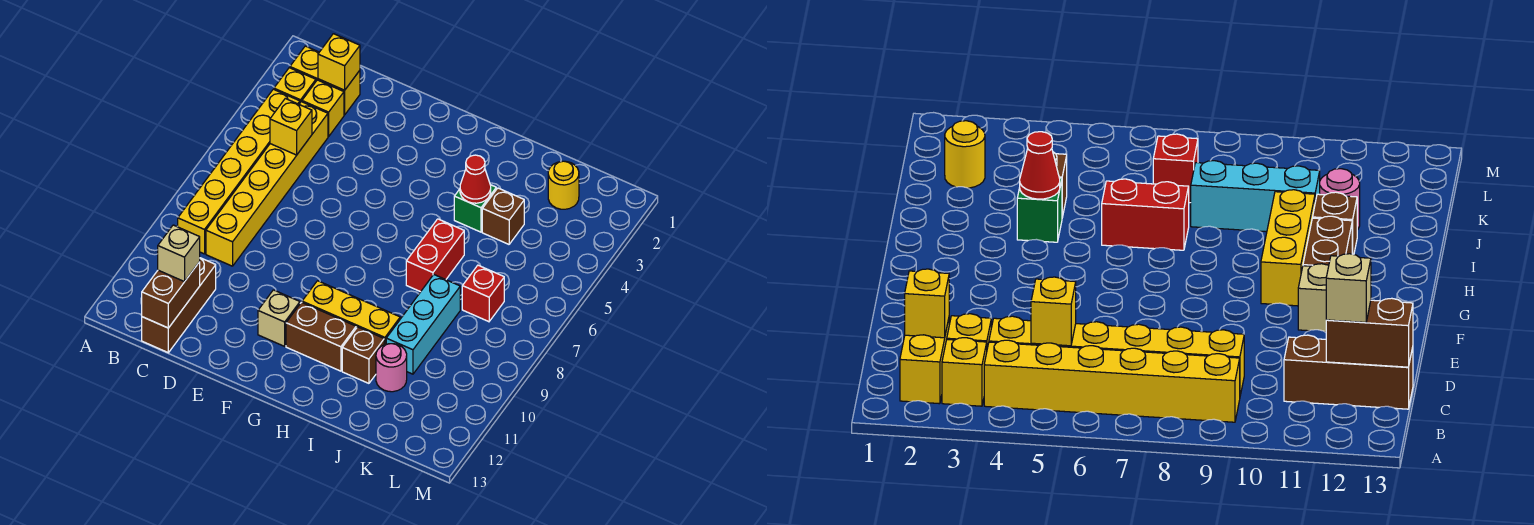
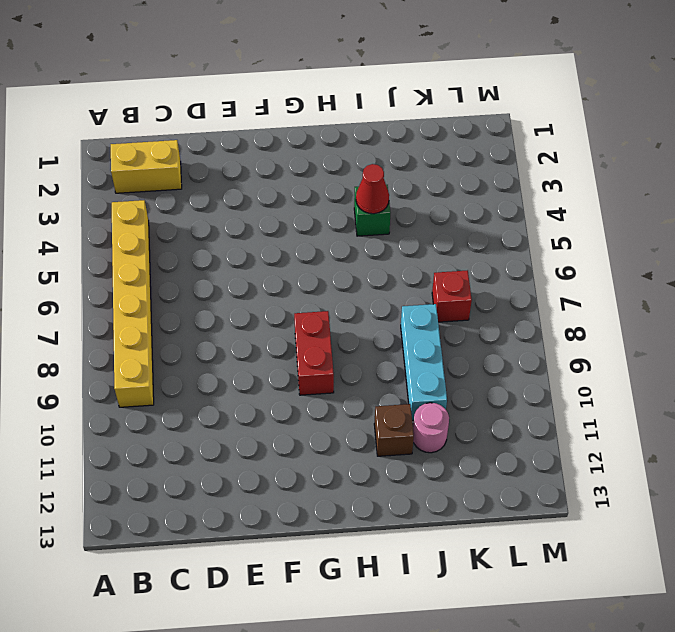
red 1x2 brick [294,311,334,395] -> red 1x2 brick moved to [406,219,464,292]
none -> yellow 1x1 brick [274,68,316,102]
none -> yellow 1x1 brick [302,80,344,136]
none -> yellow 1x6 brick [206,102,328,266]

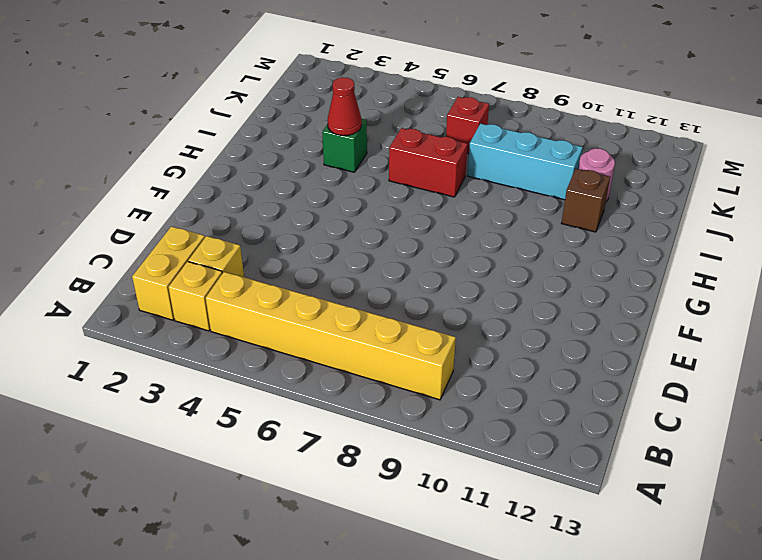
none -> yellow 1x6 brick [206,102,328,266]
none -> brown 1x3 brick [142,258,216,353]
none -> tan 1x1 brick [258,290,300,346]

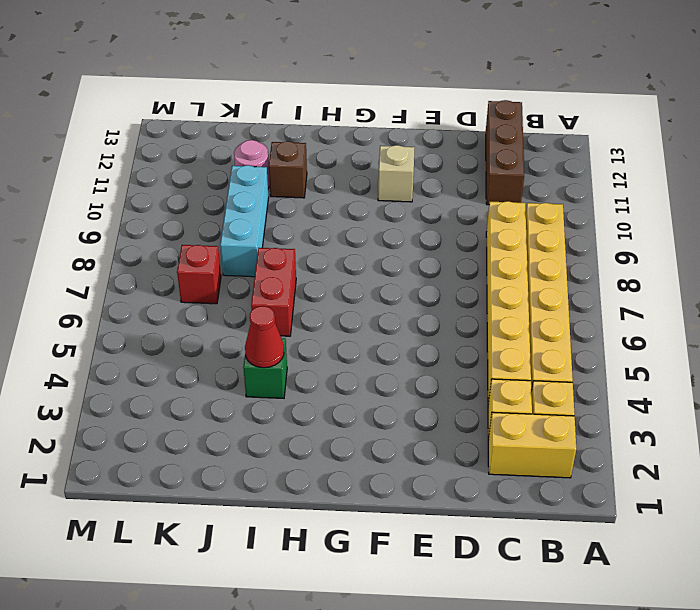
none -> yellow 1x3 brick [302,281,400,345]
none -> brown 1x2 brick [286,302,356,371]
none -> brown 1x1 brick [482,188,524,244]

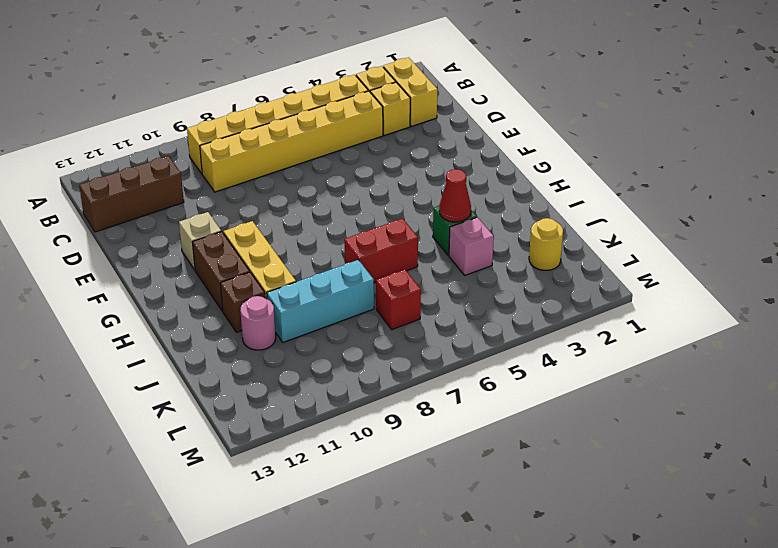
pink 1x1 brick [449,217,494,275] -> brown 1x1 brick [482,188,524,244]
none -> yellow 1x1 brick [318,34,360,90]
none -> yellow 1x1 brick [270,99,312,155]
none -> brown 1x2 brick [142,262,200,328]

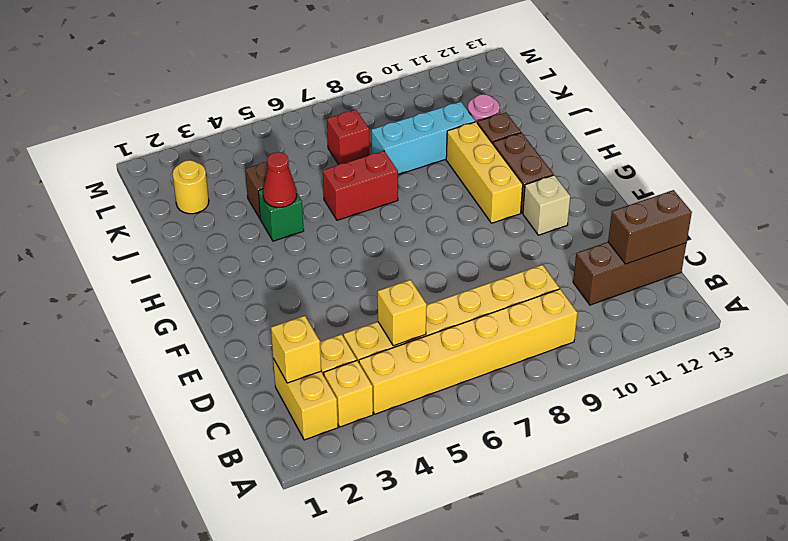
none -> tan 1x1 brick [158,225,200,282]

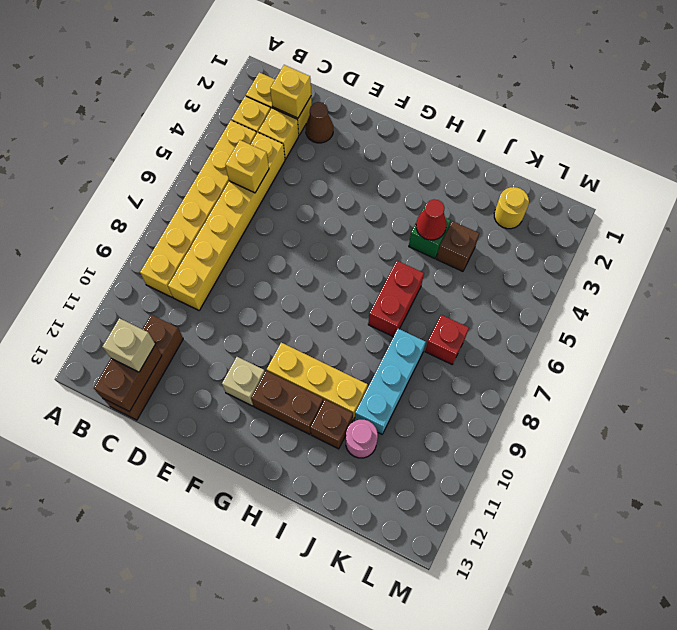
brown 1x1 cone [306,102,333,143] -> none

